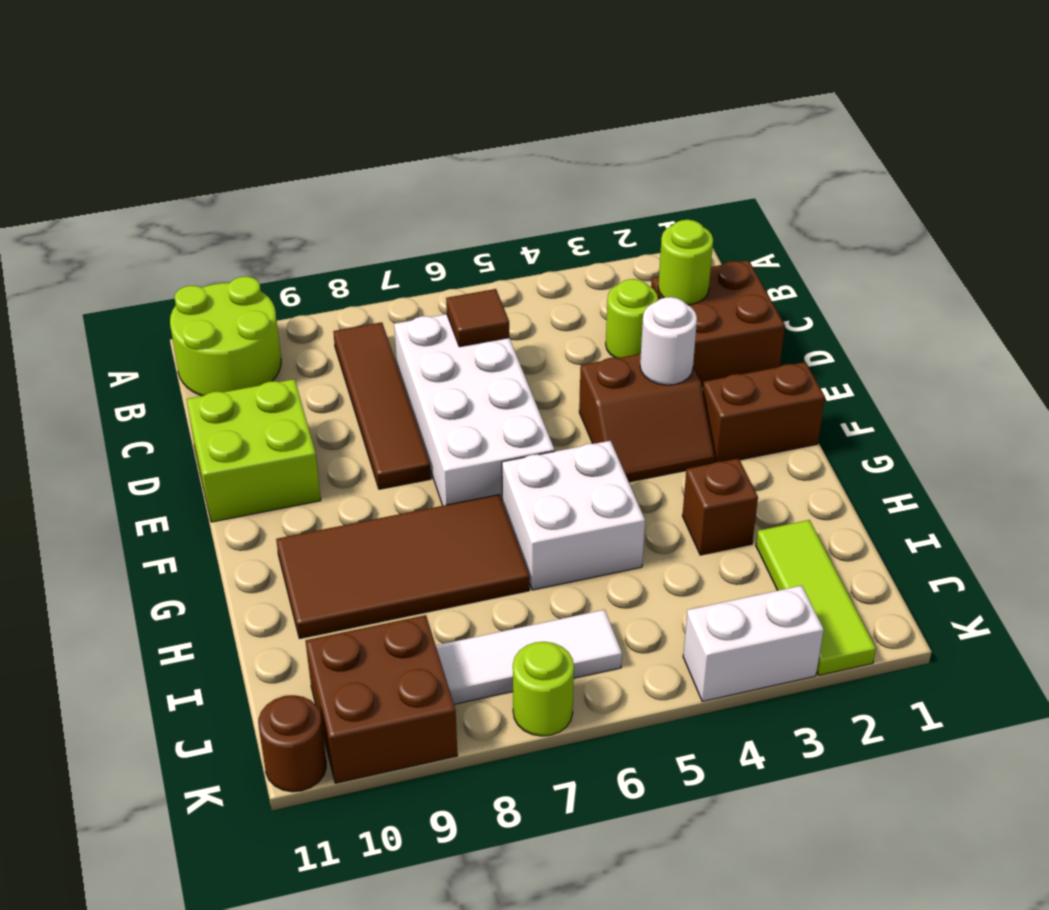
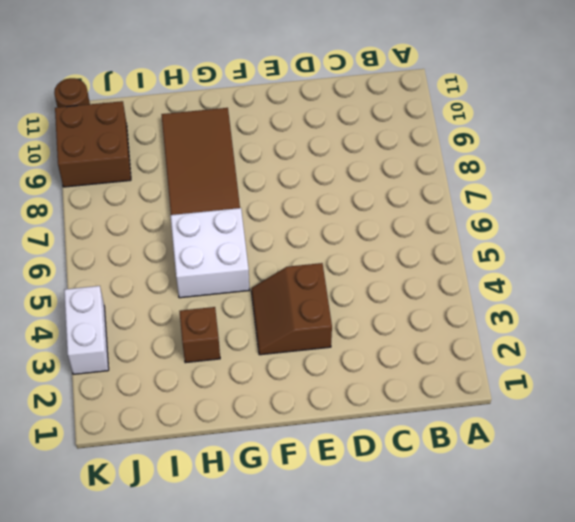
none -> lime 2x2 round brick [170,276,281,396]
none -> brown 1x4 tile [333,322,431,489]
none -> brown 2x2 brick [651,260,785,387]

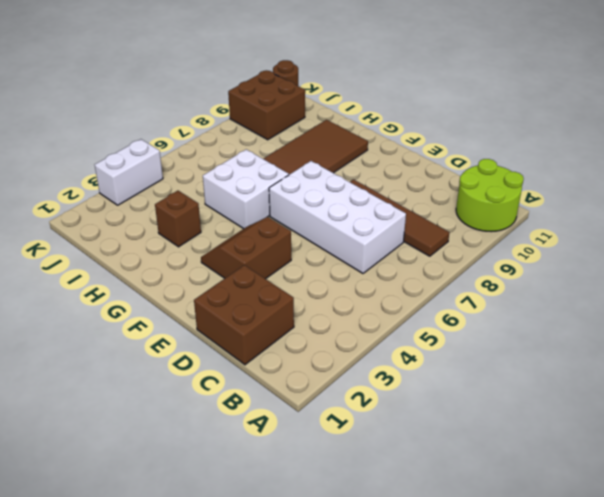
none -> lime 1x1 round brick [606,279,658,358]
none -> lime 2x2 brick [186,379,321,522]
none -> brown 1x2 brick [703,362,825,462]

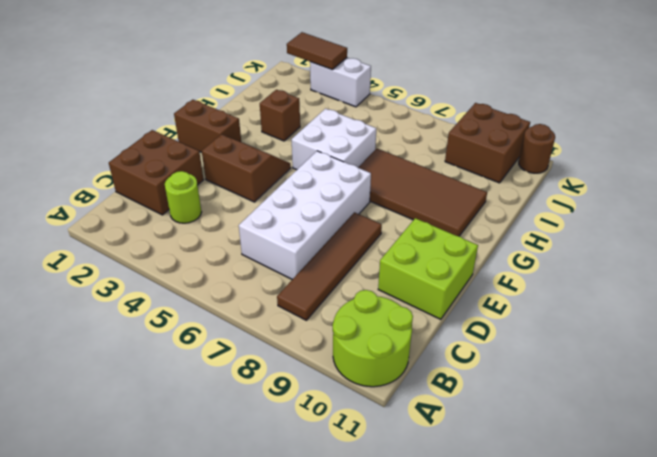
brown 1x2 tile [287,32,347,70] -> none
none -> lime 1x3 tile [756,520,876,675]
none -> white 1x3 tile [436,610,622,704]
none -> lime 1x1 round brick [513,642,574,736]

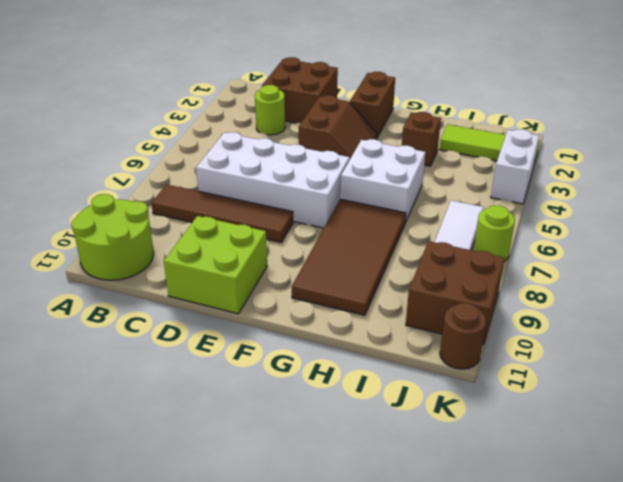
none -> lime 1x1 round brick [658,220,713,305]
none -> brown 1x1 tile [446,289,510,347]
none -> white 1x1 round brick [640,297,697,385]

